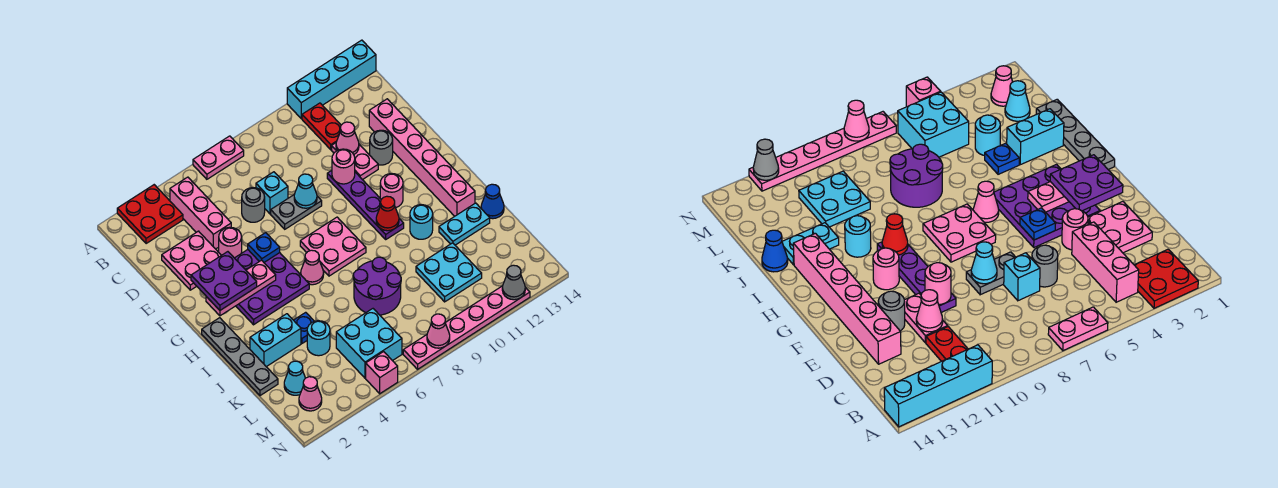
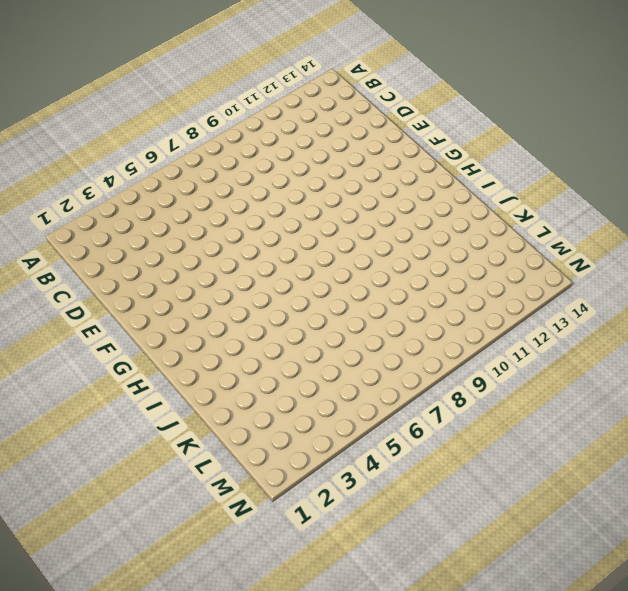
none -> red 2x2 plate [117,185,183,244]
none -> pink 1x2 plate [193,136,244,179]
none -> cyan 1x4 brick [287,40,376,119]
none -> pink 1x3 brick [170,177,231,249]

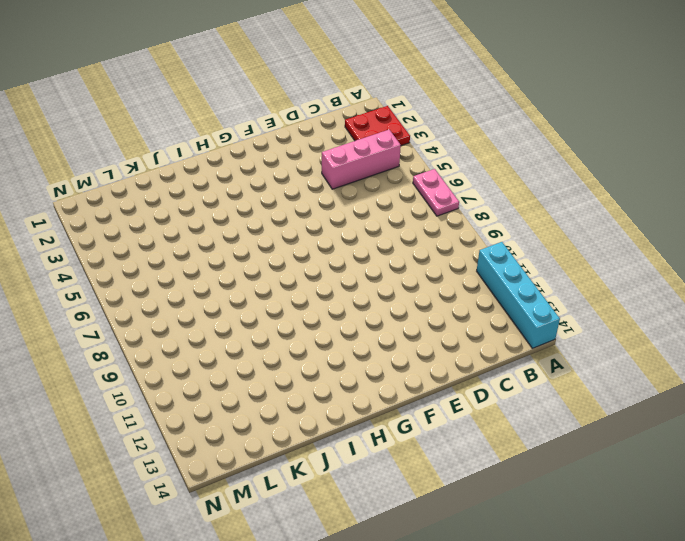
none -> red 1x2 plate [302,103,341,150]
none -> pink 2x2 plate [162,231,221,290]
none -> grey 1x1 round brick [242,188,265,222]
none -> cyan 1x1 brick [256,172,288,214]

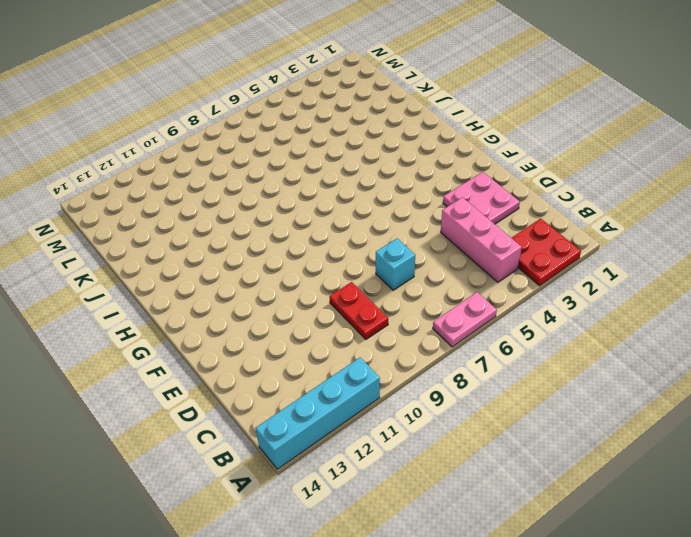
red 1x2 plate [329,282,388,339] -> red 1x2 plate moved to [302,103,341,150]
none -> grey 1x1 round brick [242,188,265,222]
none -> pink 1x2 plate [332,143,378,180]
none -> pink 1x6 brick [369,99,475,216]
none -> pink 1x1 round brick [219,227,242,258]

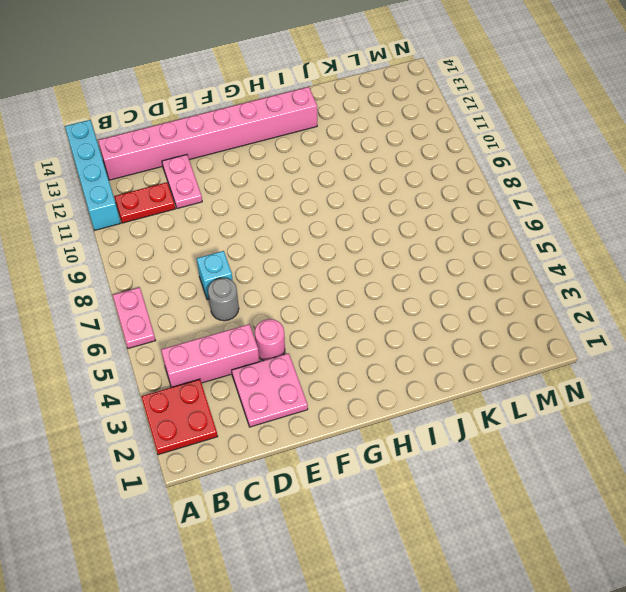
pink 1x8 brick [98,87,317,180] -> pink 1x6 brick [369,99,475,216]
pink 1x2 plate [162,155,202,209] -> pink 1x2 plate turned to [332,143,378,180]
none -> grey 1x2 plate [271,195,322,229]
none -> purple 1x4 plate [327,171,404,239]
none -> grey 1x1 round brick [370,130,393,165]
none -> purple 3x3 plate [235,250,309,325]

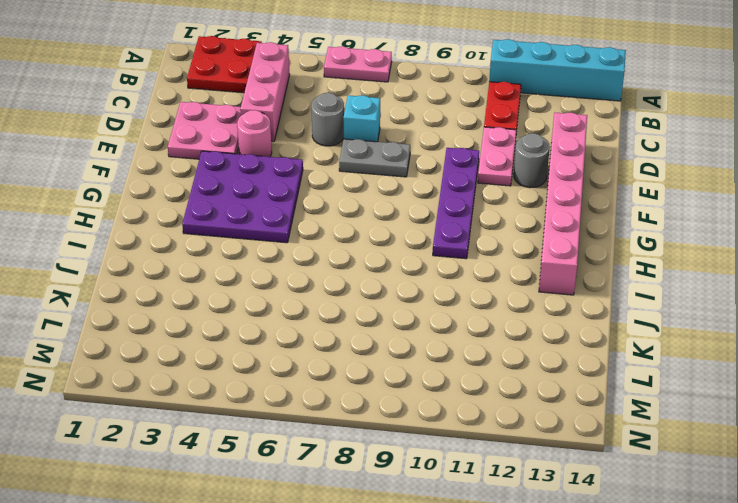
none -> pink 2x2 plate [300,217,366,276]
none -> pink 1x1 round brick [380,174,403,208]
none -> grey 1x4 plate [202,318,278,396]
none -> pink 1x1 cone [301,250,324,285]

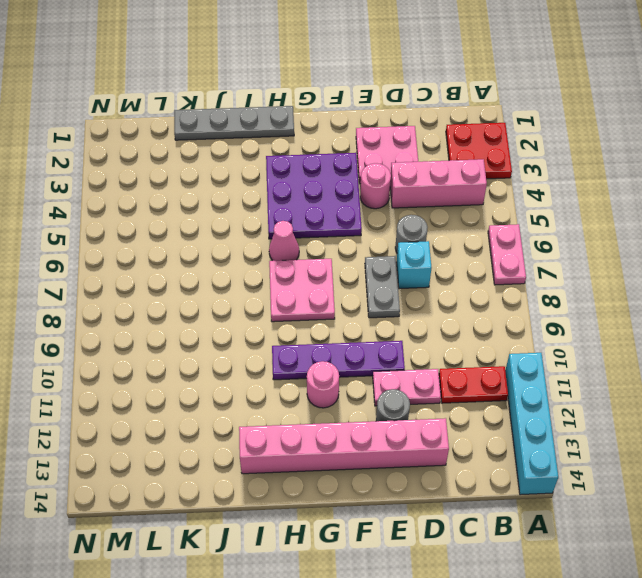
none -> cyan 1x1 round brick [410,205,433,239]
none -> cyan 1x2 brick [250,314,301,367]
none -> blue 1x1 plate [294,312,314,343]
none -> purple 2x2 round brick [353,257,401,315]

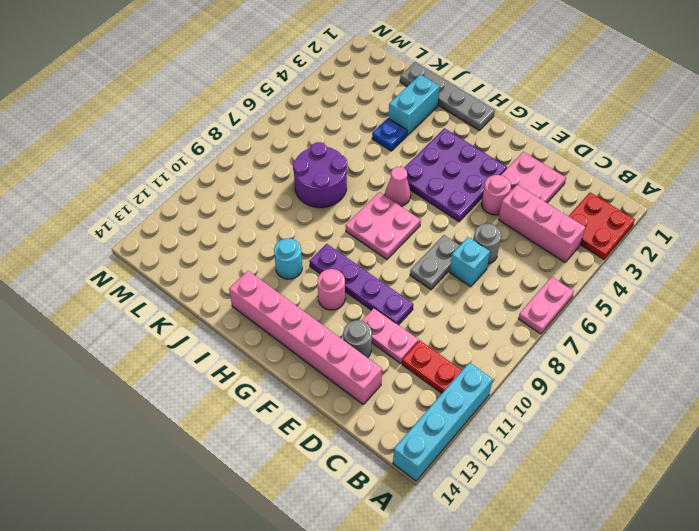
none -> cyan 1x2 plate [439,203,490,245]
none -> blue 1x1 cone [481,184,504,219]
none -> cyan 1x1 round brick [307,321,330,356]
none -> cyan 2x2 plate [416,243,482,302]

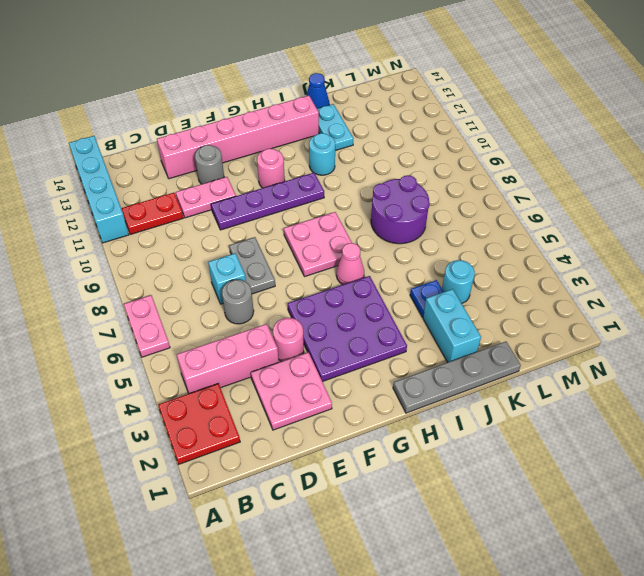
none -> cyan 2x2 plate [416,243,482,302]
none -> cyan 1x1 cone [284,361,305,395]
none -> cyan 2x2 brick [336,309,402,378]
none -> pink 1x1 cone [299,377,322,411]

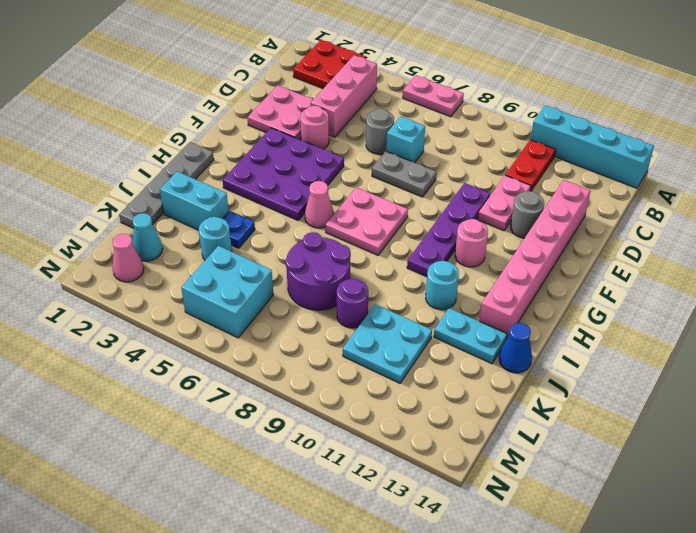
purple 1x1 round brick [337,279,368,328] -> none
none -> pink 1x1 brick [366,352,398,394]
none -> pink 1x6 plate [403,286,530,369]
none -> pink 1x1 cone [336,122,359,154]
none -> cyan 1x1 cone [294,174,317,208]

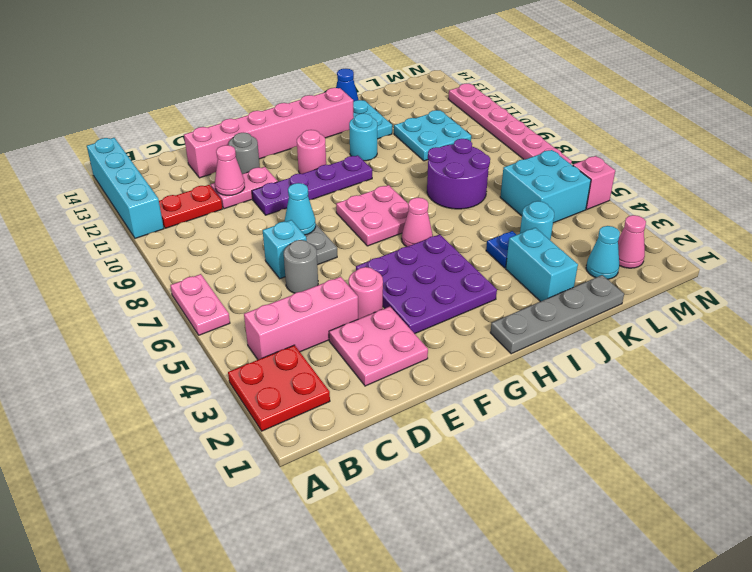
none -> pink 1x1 round brick [332,149,355,184]
none -> blue 1x1 plate [248,233,280,262]
none -> pink 1x3 plate [206,260,276,316]
none -> red 1x1 cone [376,196,399,231]

